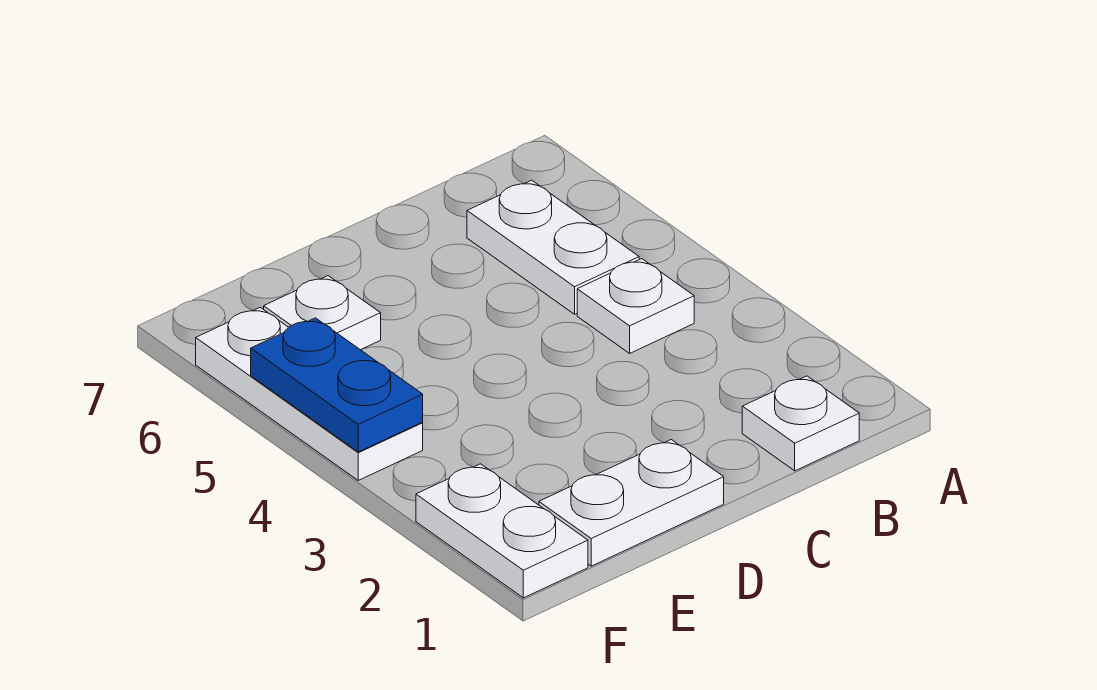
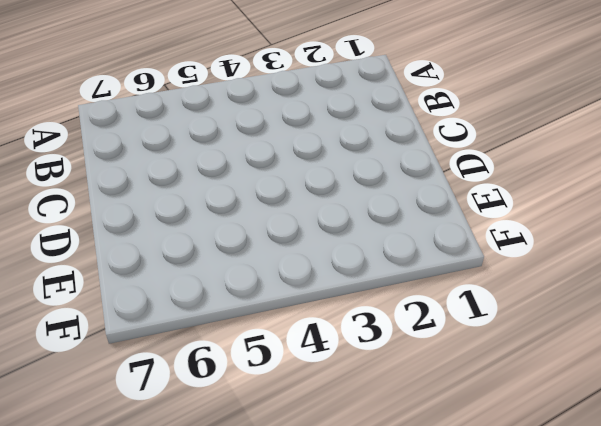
none -> white 1x1 plate [742,376,859,471]
none -> white 1x1 plate [577,259,694,353]

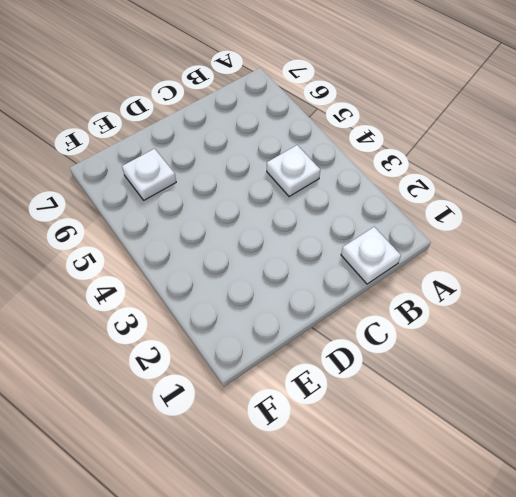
none -> white 1x2 plate [467,180,639,314]
none -> white 1x2 plate [539,440,724,566]

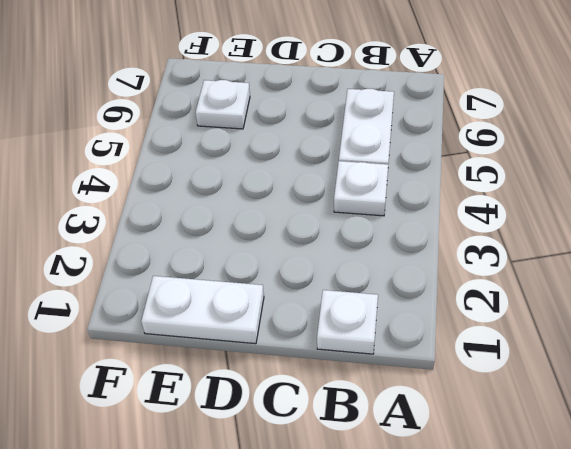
none -> white 1x2 plate [416,464,588,598]
none -> white 1x3 plate [196,307,423,480]

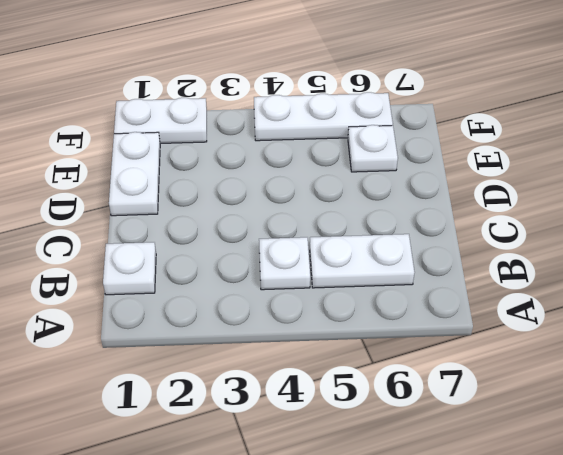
none -> blue 1x2 plate [251,318,423,452]

